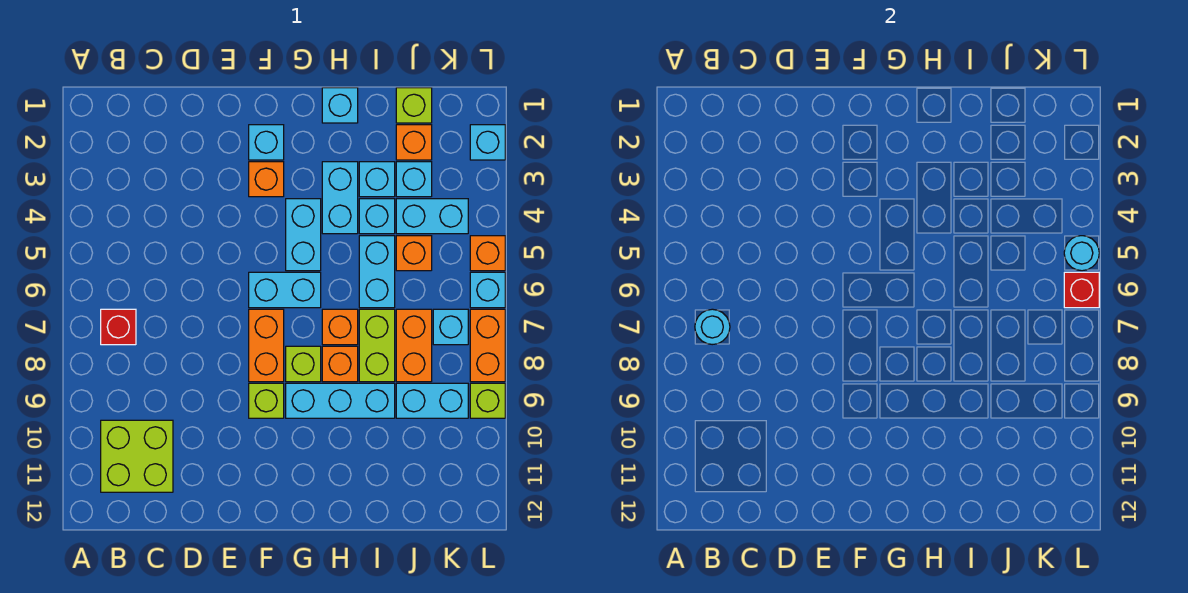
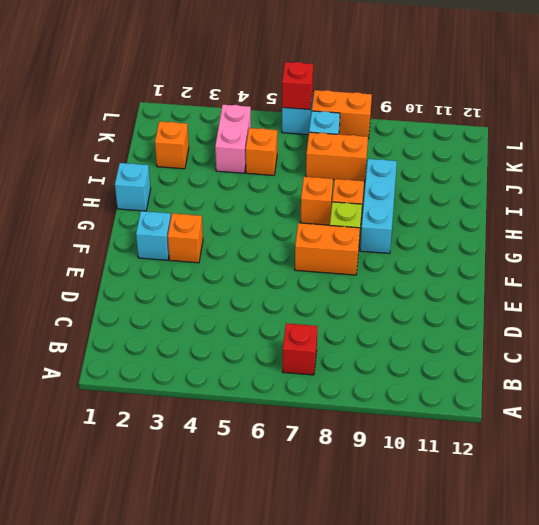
pink 1x2 brick [215,105,251,173] -> cyan 1x2 brick [396,199,468,234]
none -> lime 2x2 brick [101,420,173,492]
none -> cyan 1x2 brick [249,272,321,308]
none -> lime 1x1 brick [249,383,284,418]
none -> cyan 1x2 brick [286,199,321,271]

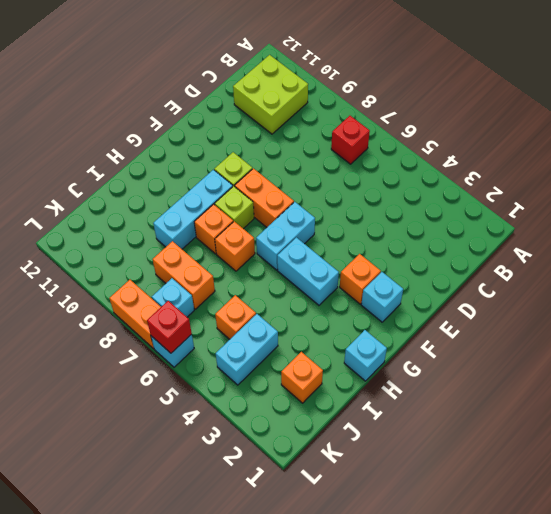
none -> cyan 1x2 brick [322,162,358,234]
none -> cyan 1x1 brick [359,162,395,197]
none -> cyan 1x1 brick [359,199,395,234]
none -> cyan 1x2 brick [359,236,395,308]

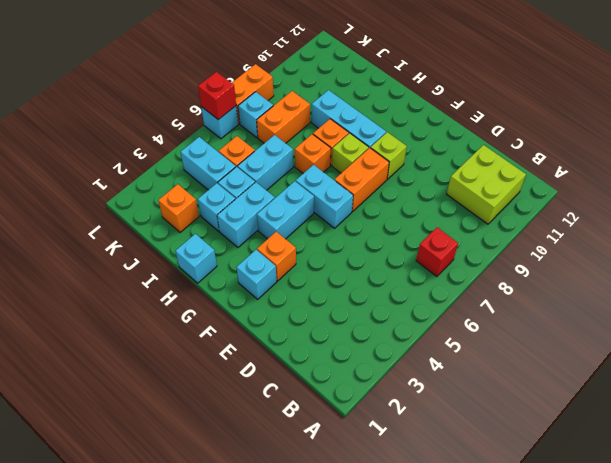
none -> lime 1x2 brick [359,309,395,382]
none -> lime 1x1 brick [396,88,432,123]
none -> cyan 1x1 brick [396,162,432,197]
none -> cyan 1x2 brick [396,383,468,418]

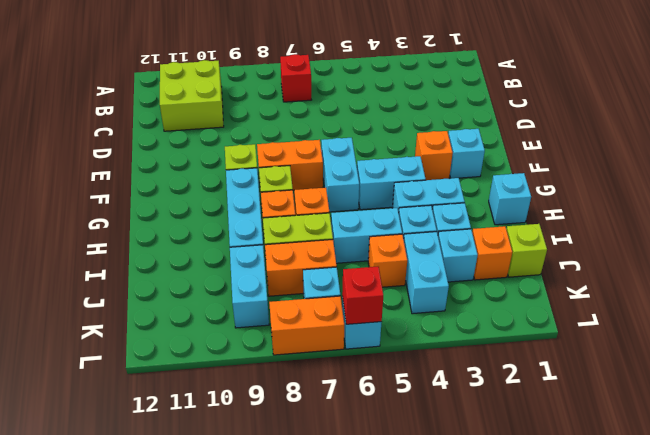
none -> cyan 1x1 brick [470,125,505,160]
none -> orange 1x1 brick [470,236,505,271]
none -> lime 1x1 brick [470,383,505,418]
none -> cyan 1x1 round brick [695,309,730,345]

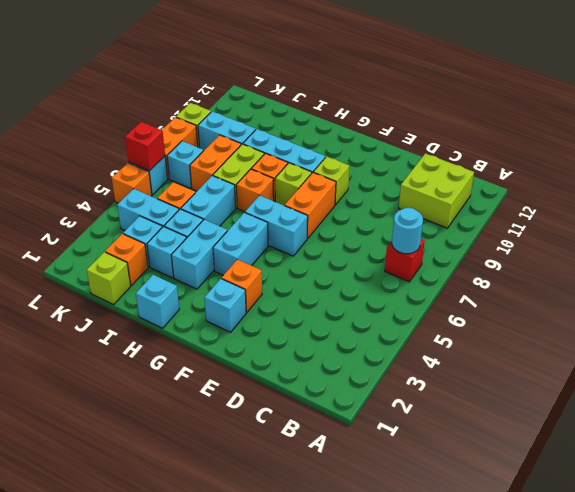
none -> cyan 1x1 brick [470,125,505,160]
none -> cyan 1x1 round brick [1064,236,1099,271]

